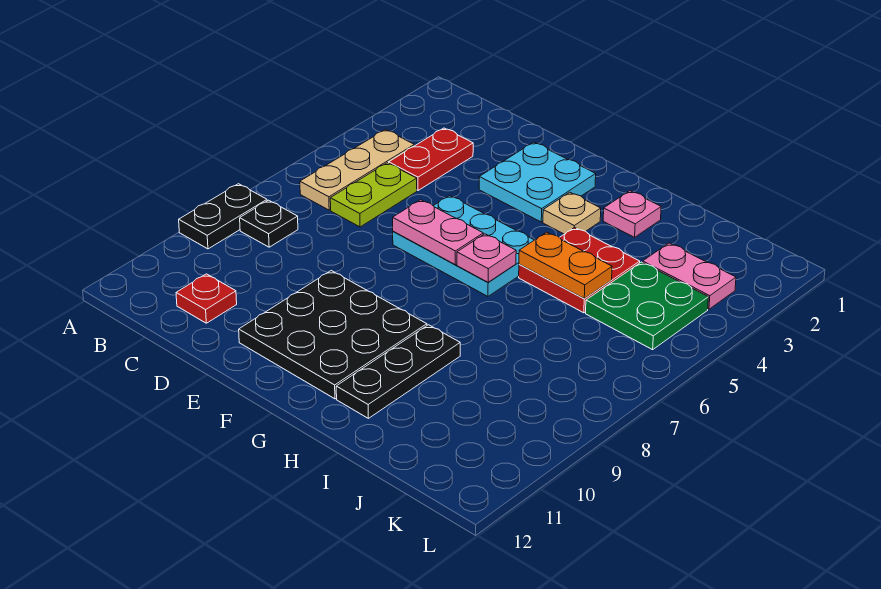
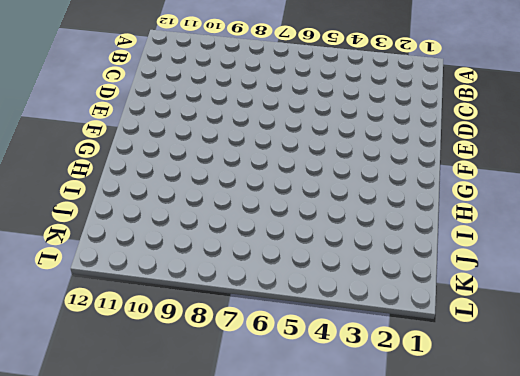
none -> black 1x2 plate [179,184,267,249]
none -> tan 1x3 plate [300,130,414,210]
none -> black 1x1 plate [240,200,298,247]

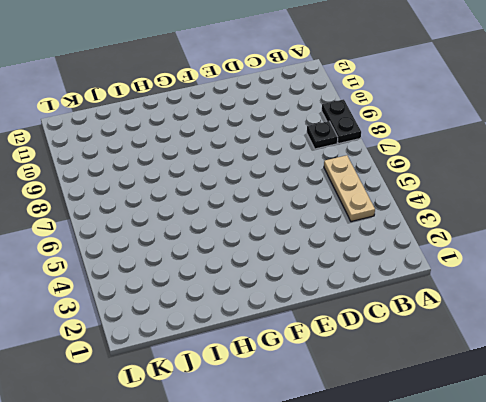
none -> red 1x2 plate [389,128,473,190]
none -> lime 1x2 plate [330,163,417,227]
none -> red 1x1 plate [176,274,237,323]

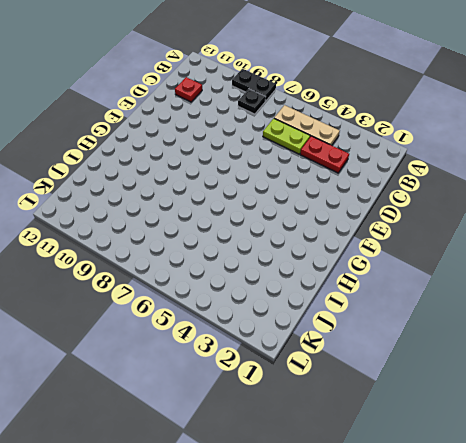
none -> cyan 2x2 plate [479,142,596,222]
none -> cyan 2x3 plate [393,196,534,296]
none -> black 3x3 plate [239,271,427,399]

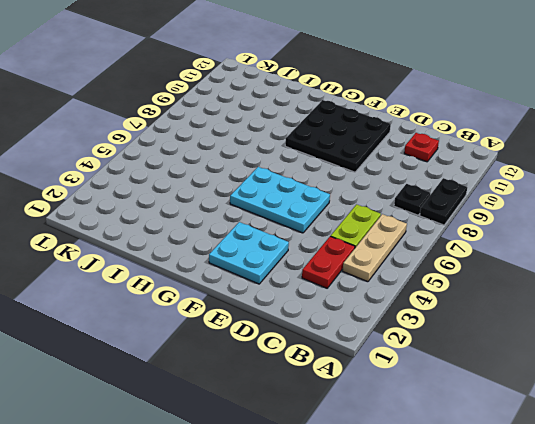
none -> tan 1x1 plate [543,192,601,234]
none -> pink 1x1 plate [603,191,661,237]
none -> red 2x2 plate [519,227,640,313]

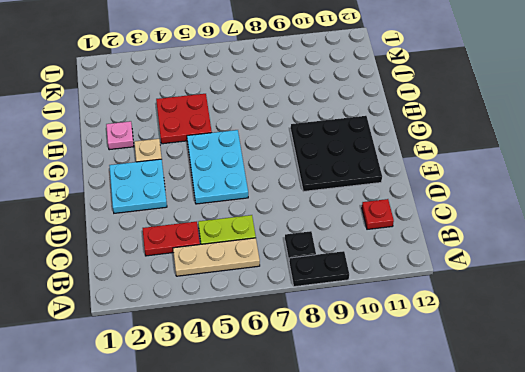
none -> black 1x3 plate [336,325,460,418]
none -> pink 1x2 plate [643,243,736,309]
none -> green 2x2 plate [586,262,708,350]

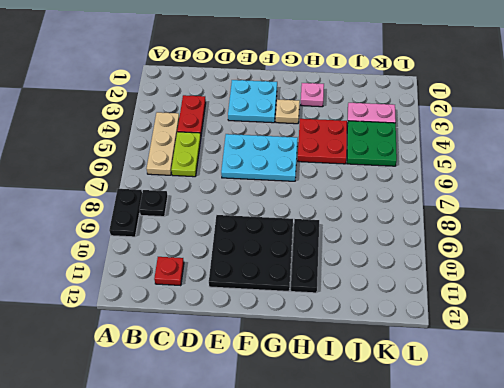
none -> pink 1x2 plate [393,200,483,265]
none -> pink 1x1 plate [457,234,516,282]
none -> orange 1x2 plate [519,232,612,299]

